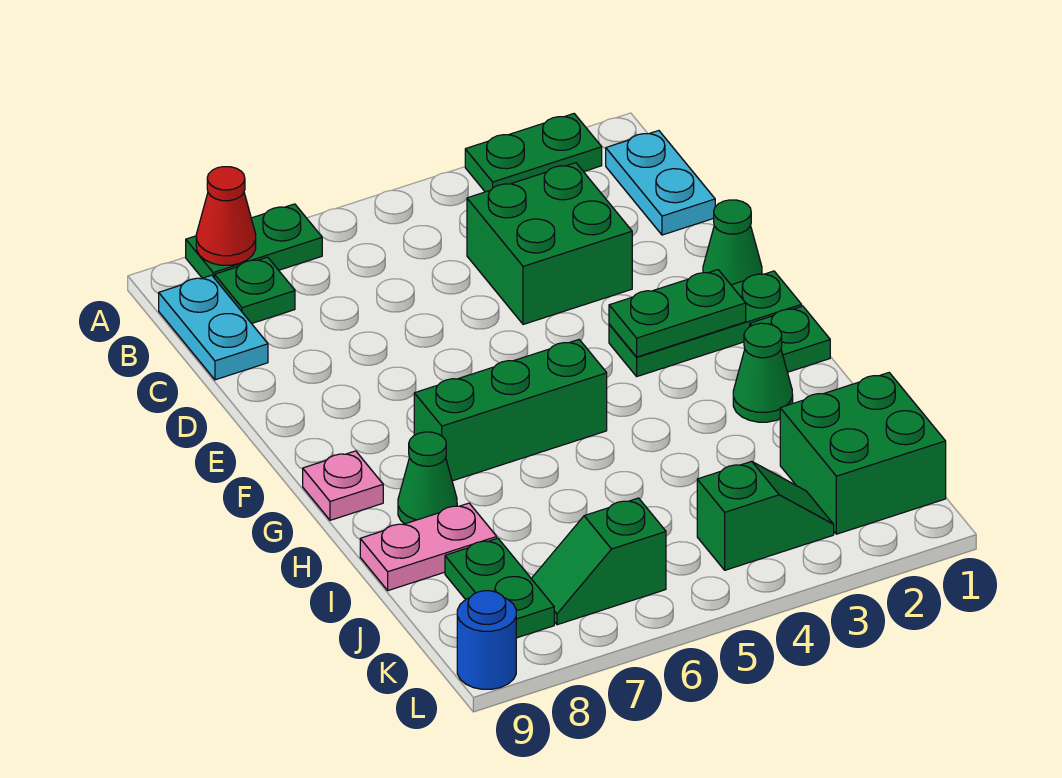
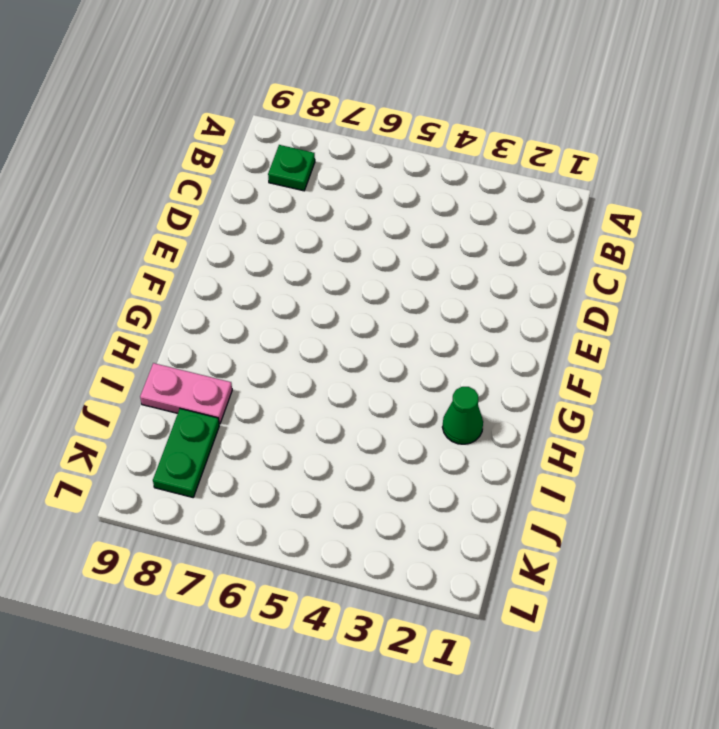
none -> green 1x2 plate [465,114,602,192]
none -> green 1x2 plate [186,204,322,278]
none -> cyan 1x2 plate [606,131,715,235]

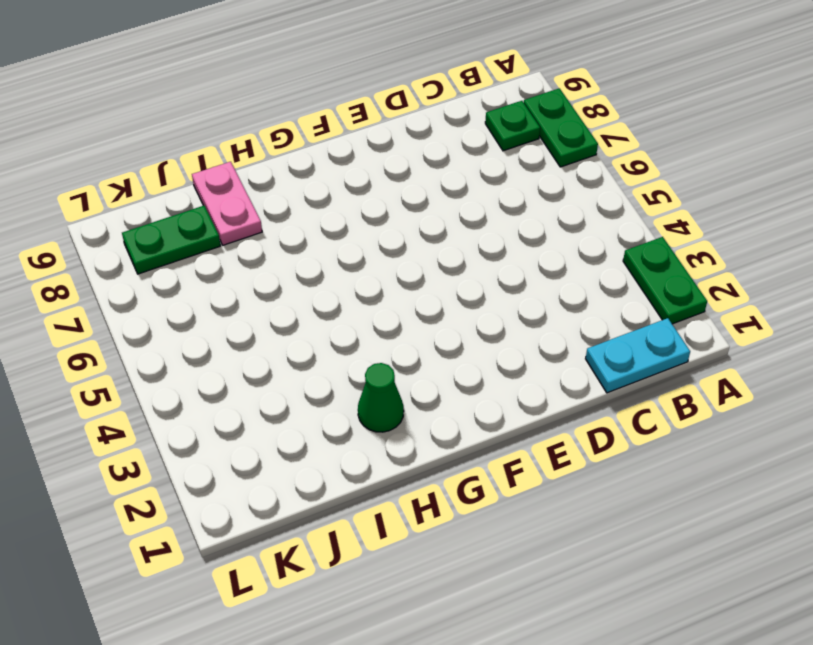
none -> cyan 1x2 plate [159,275,268,380]
none -> green 2x2 brick [467,163,632,324]
none -> green 1x1 cone [703,200,762,285]

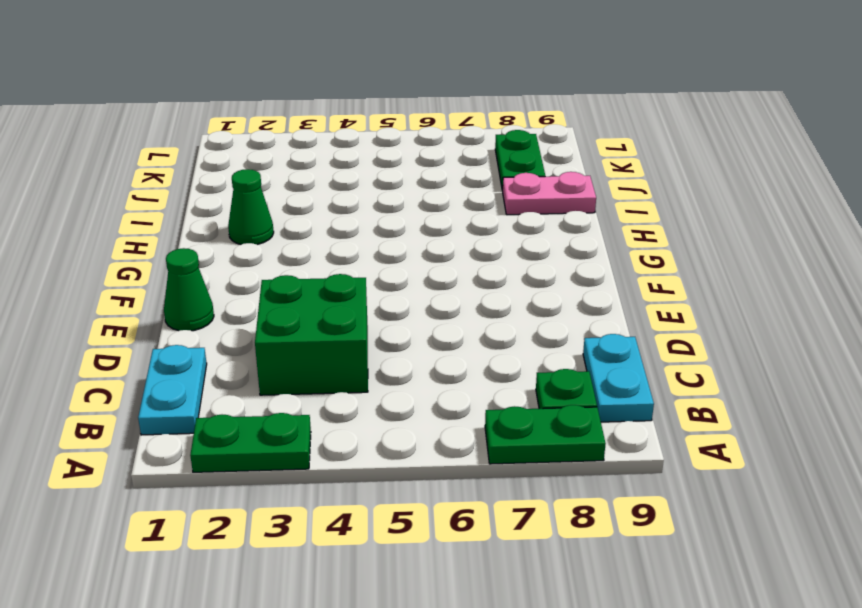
none -> green 1x3 plate [609,271,802,376]
none -> green 1x1 plate [750,306,830,372]
none -> green 1x3 brick [414,340,607,481]

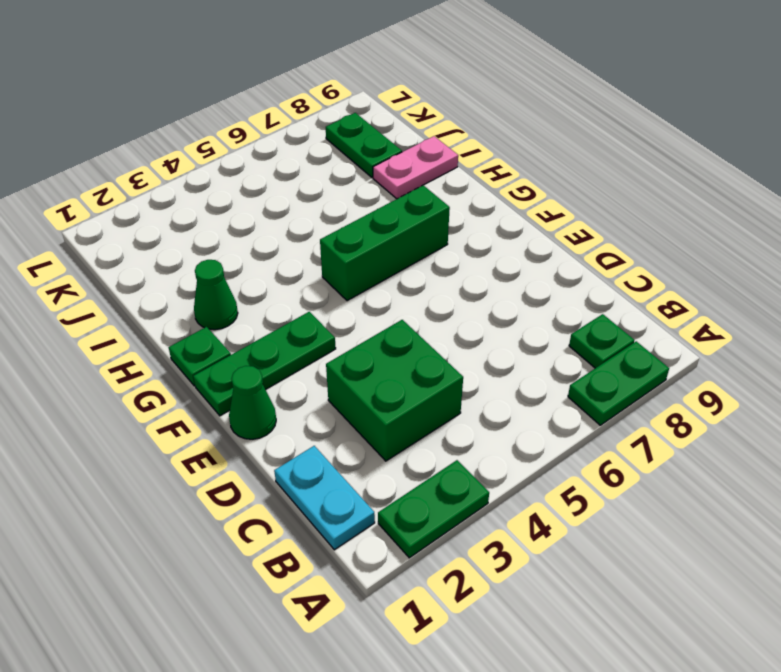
none -> cyan 1x2 plate [159,275,268,380]
none -> pink 1x1 plate [303,451,383,520]
none -> green 1x1 cone [398,432,457,524]

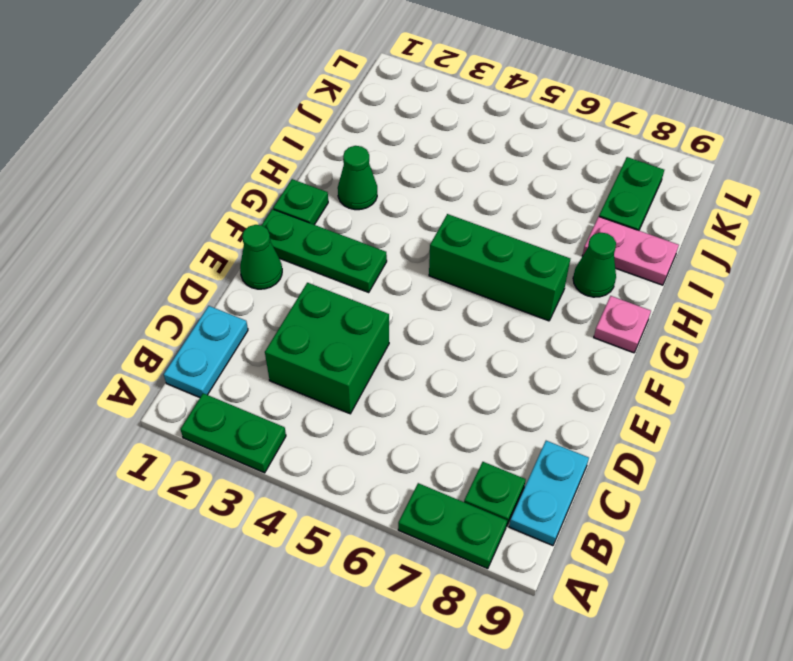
none -> green 2x2 brick [780,373,946,534]
none -> green 1x2 slope [697,461,834,570]
none -> green 1x2 slope [531,498,666,625]

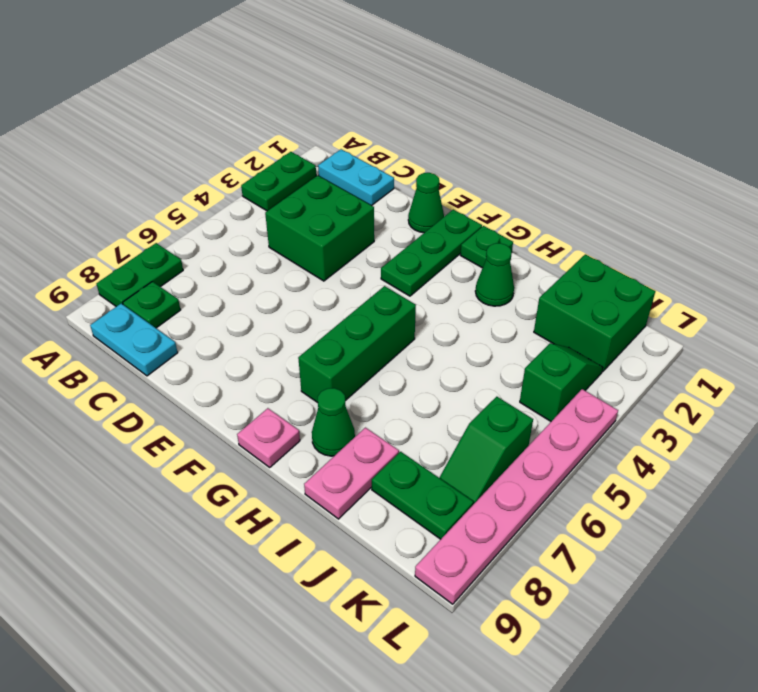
pink 1x6 plate [415,389,618,604] -> blue 1x1 round brick [457,591,516,689]
none -> red 1x1 cone [196,167,256,265]
none -> green 1x2 plate [609,270,746,357]

